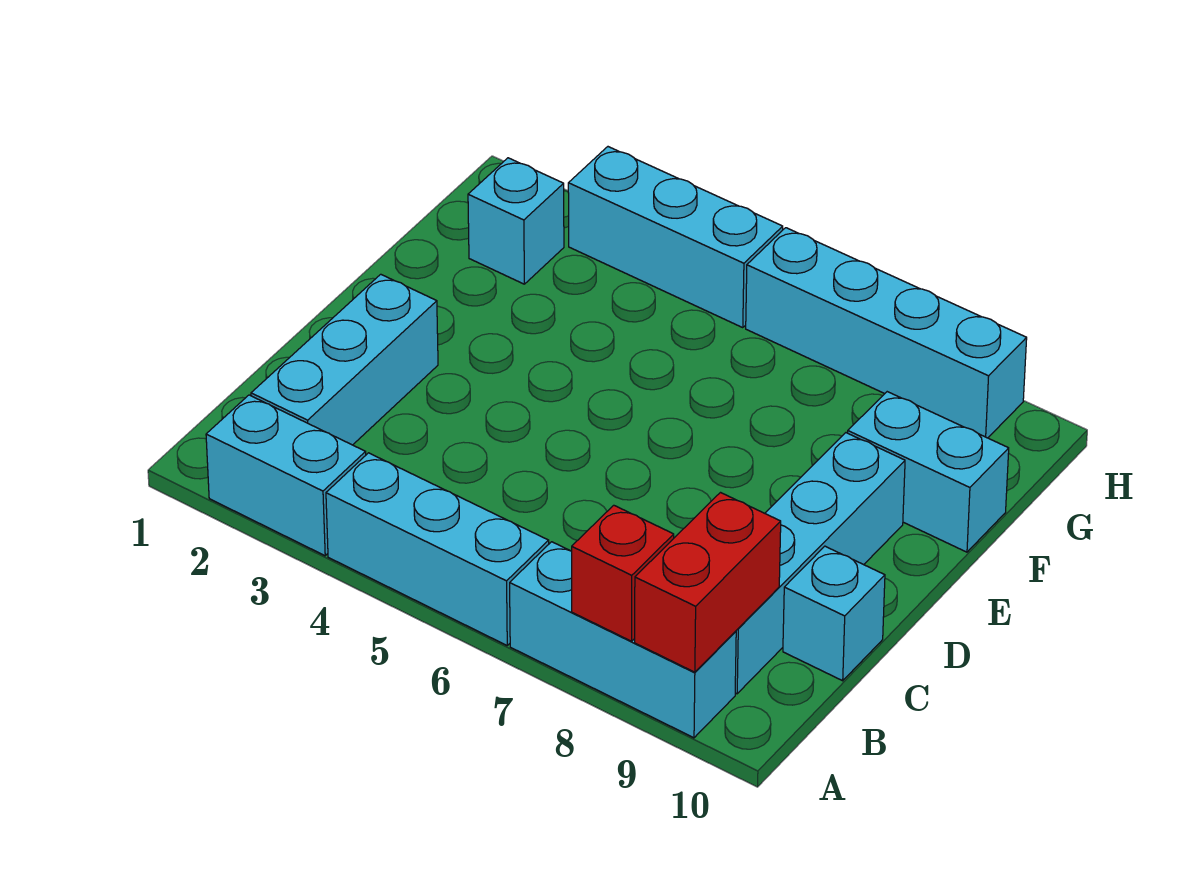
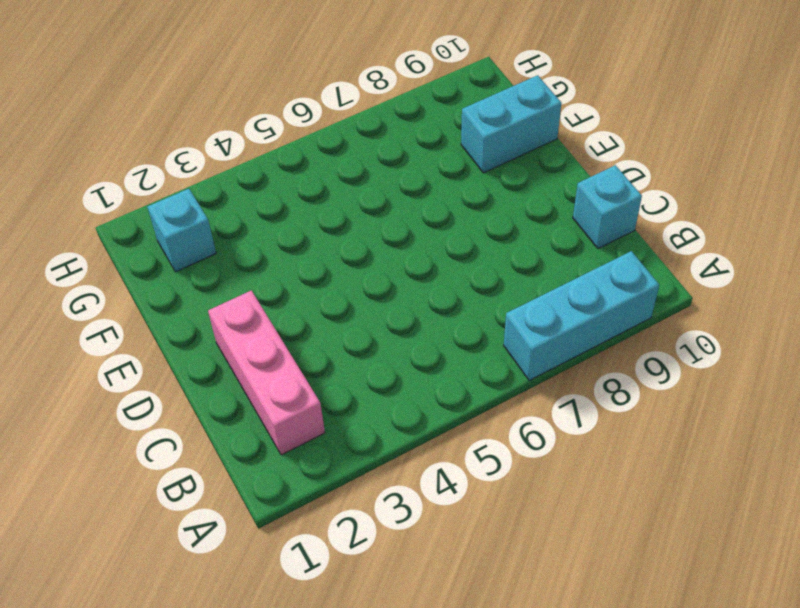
pink 1x3 brick [208,290,325,455] -> cyan 1x3 brick [251,274,438,445]
none -> cyan 1x2 brick [206,395,366,556]
none -> cyan 1x3 brick [326,453,549,645]
none -> cyan 1x4 brick [735,433,905,694]

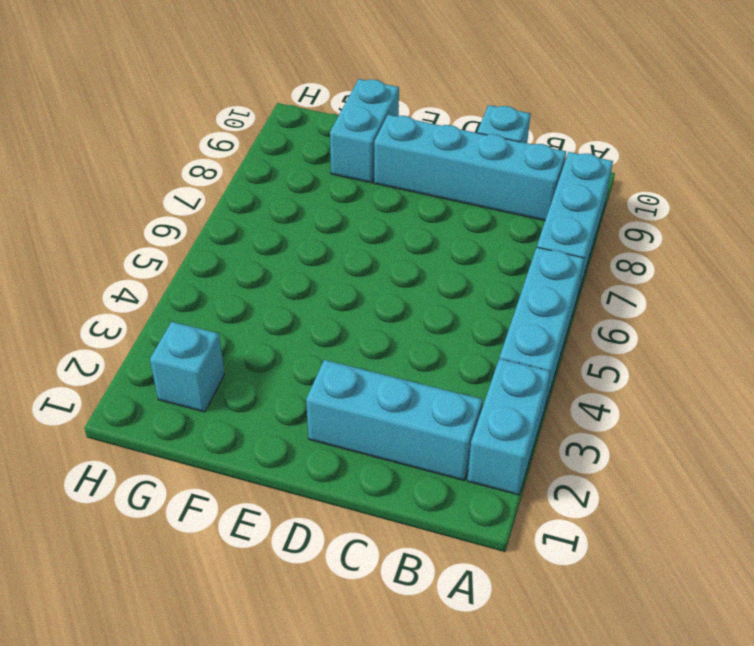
none -> cyan 1x3 brick [568,147,783,328]
none -> cyan 1x4 brick [746,228,1027,438]
none -> red 1x1 brick [572,505,674,641]

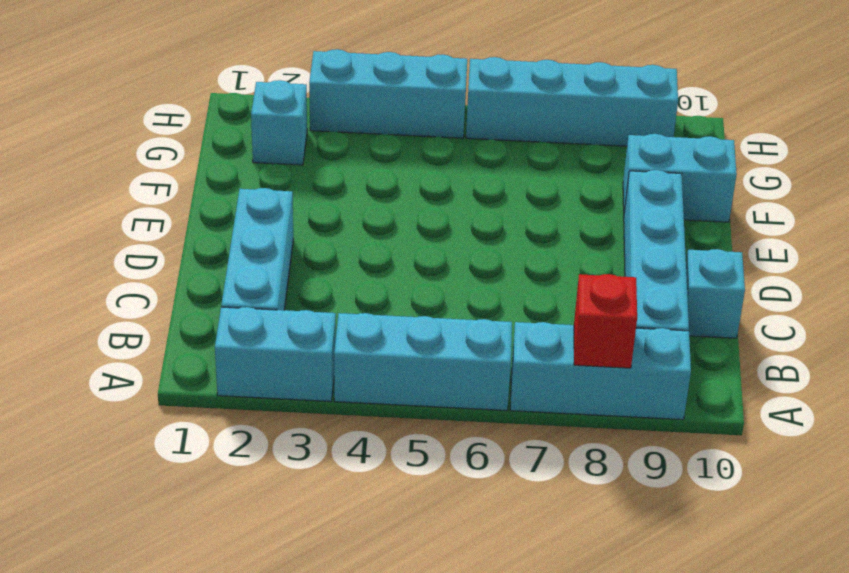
none -> red 1x2 brick [635,493,781,672]

